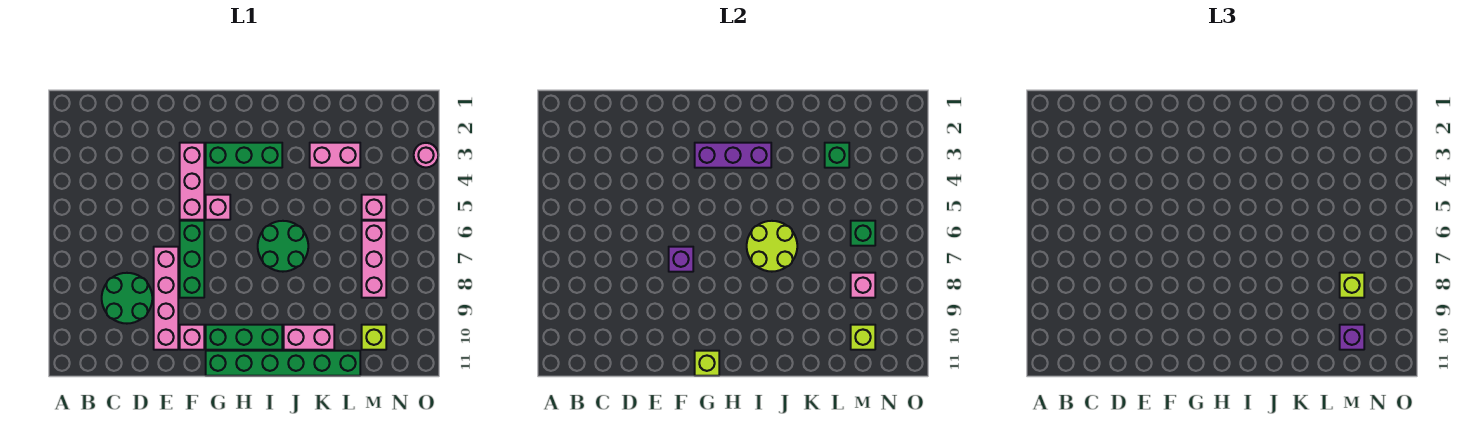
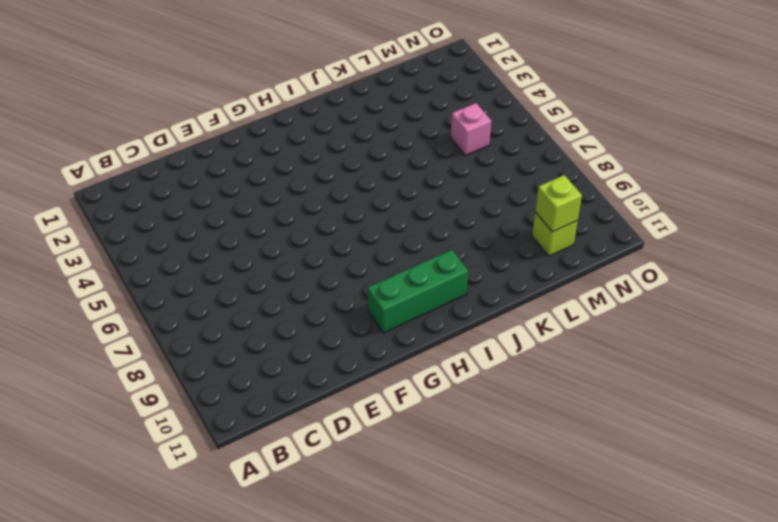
none -> green 2x2 round brick [102,273,152,324]
none -> pink 1x4 brick [154,247,178,350]
none -> pink 1x3 brick [180,143,204,220]

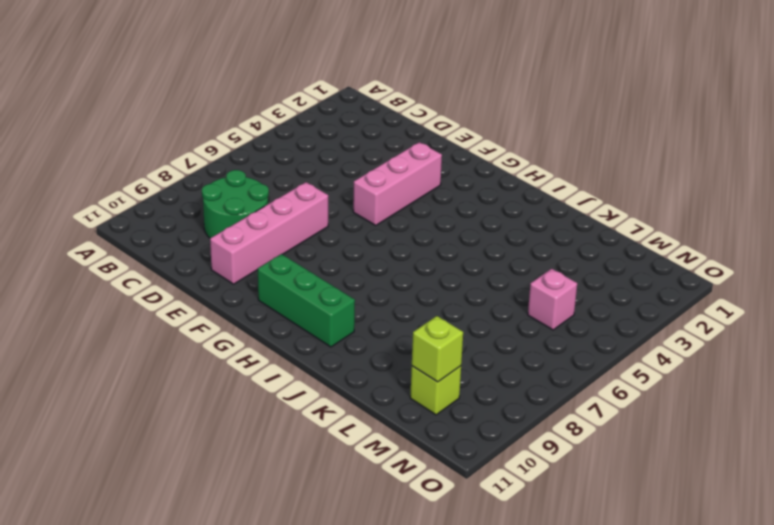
none -> green 1x3 brick [180,221,204,298]
none -> pink 1x1 brick [180,325,204,350]
none -> green 1x3 brick [206,143,282,168]

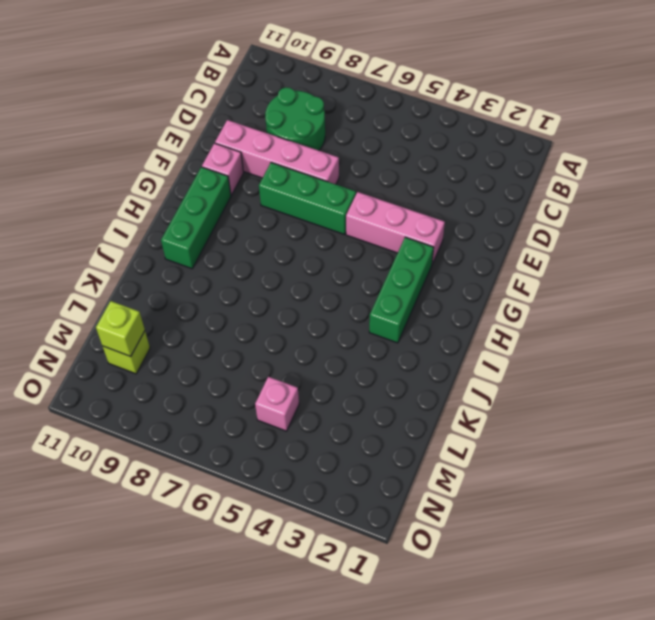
none -> pink 1x1 brick [206,195,230,220]
none -> green 1x6 brick [206,351,360,376]
none -> green 2x2 round brick [258,221,308,272]

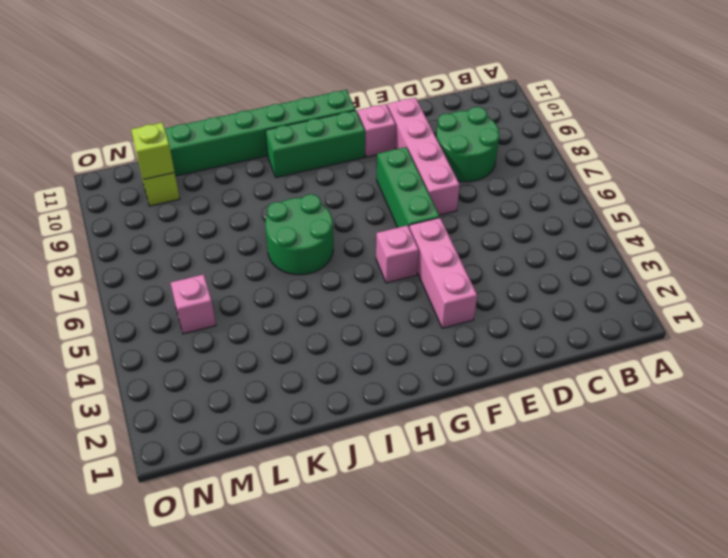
none -> green 1x3 brick [206,143,282,168]
none -> pink 1x2 brick [284,325,334,350]
none -> pink 1x2 brick [310,143,360,168]

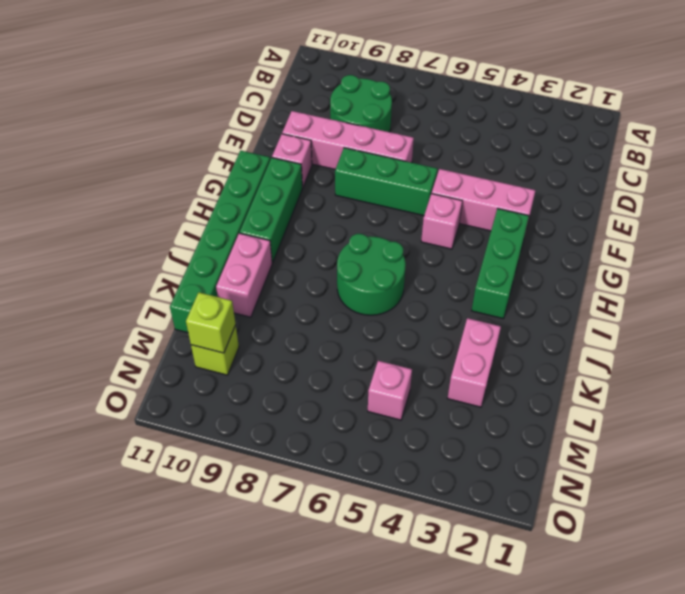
none -> pink 1x3 brick [362,221,386,298]
none -> pink 1x1 round brick [414,143,438,167]
none -> purple 1x1 brick [669,247,693,272]

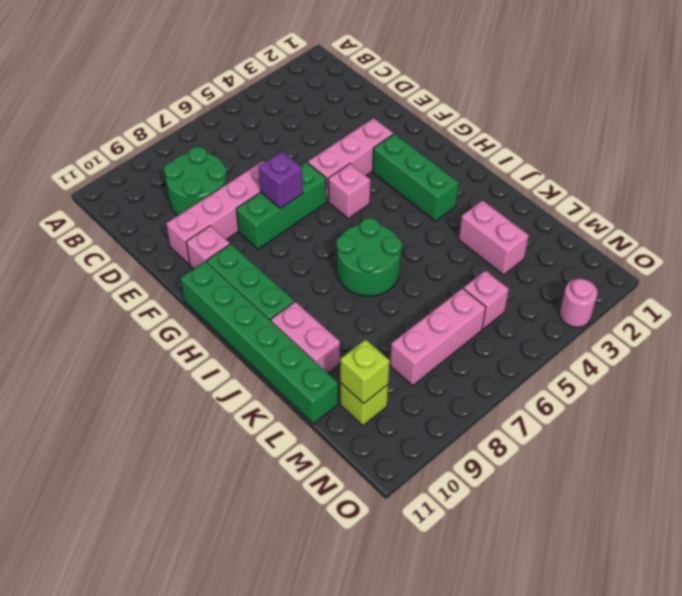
none -> purple 1x3 brick [695,143,771,168]
none -> lime 1x1 brick [695,351,719,376]
none -> lime 2x2 round brick [747,221,797,272]

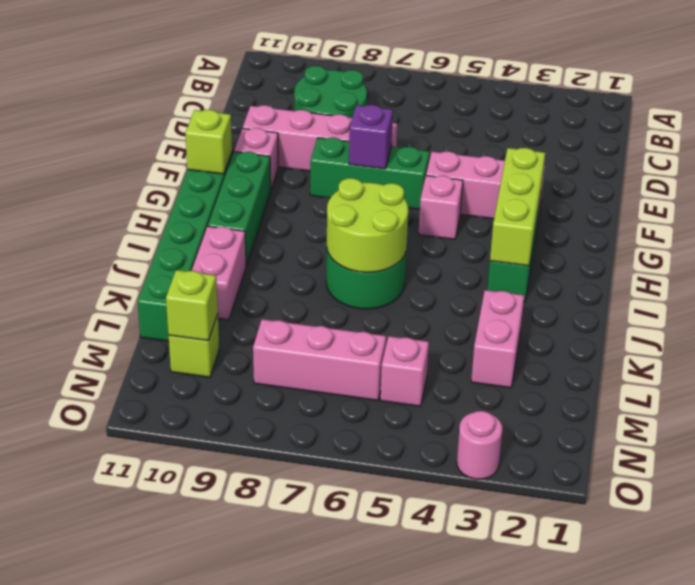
lime 1x3 brick [490,148,545,266] -> purple 1x3 brick [695,143,771,168]
none -> green 1x1 brick [825,143,849,168]
none -> green 1x1 brick [851,221,875,246]
none -> pink 1x1 brick [851,273,875,298]

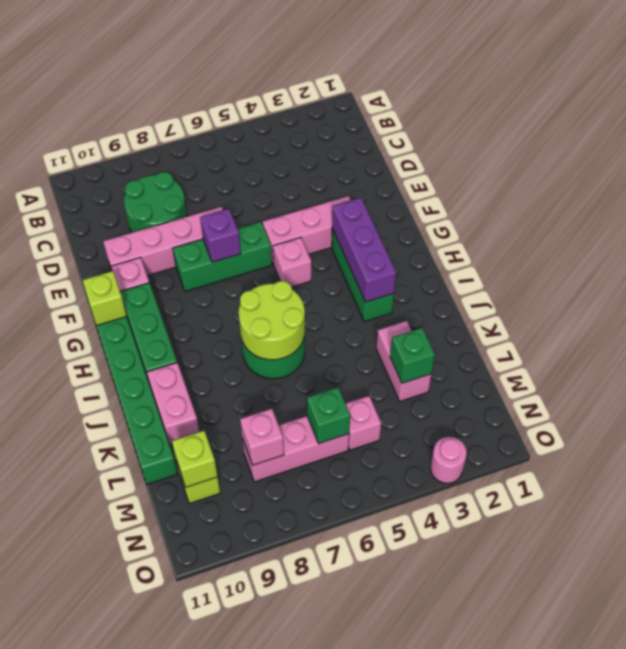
none -> lime 1x1 brick [1340,273,1364,298]
none -> purple 1x1 brick [1340,325,1364,350]

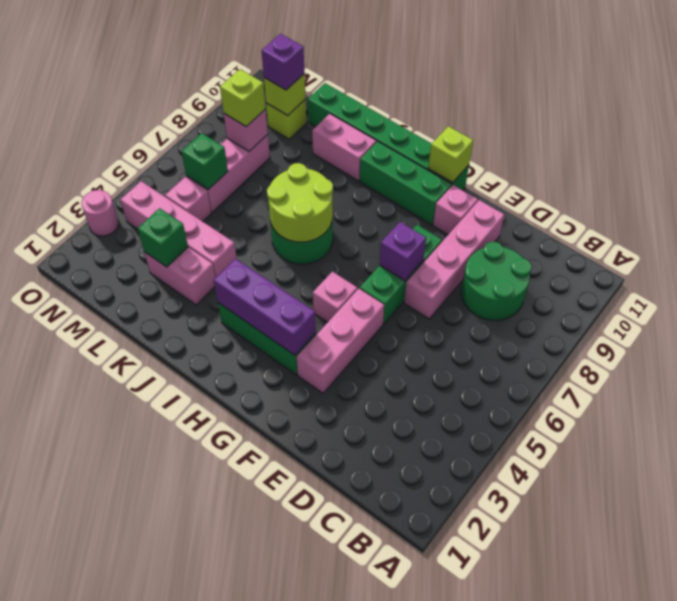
pink 1x4 brick [120,181,237,278] -> none

